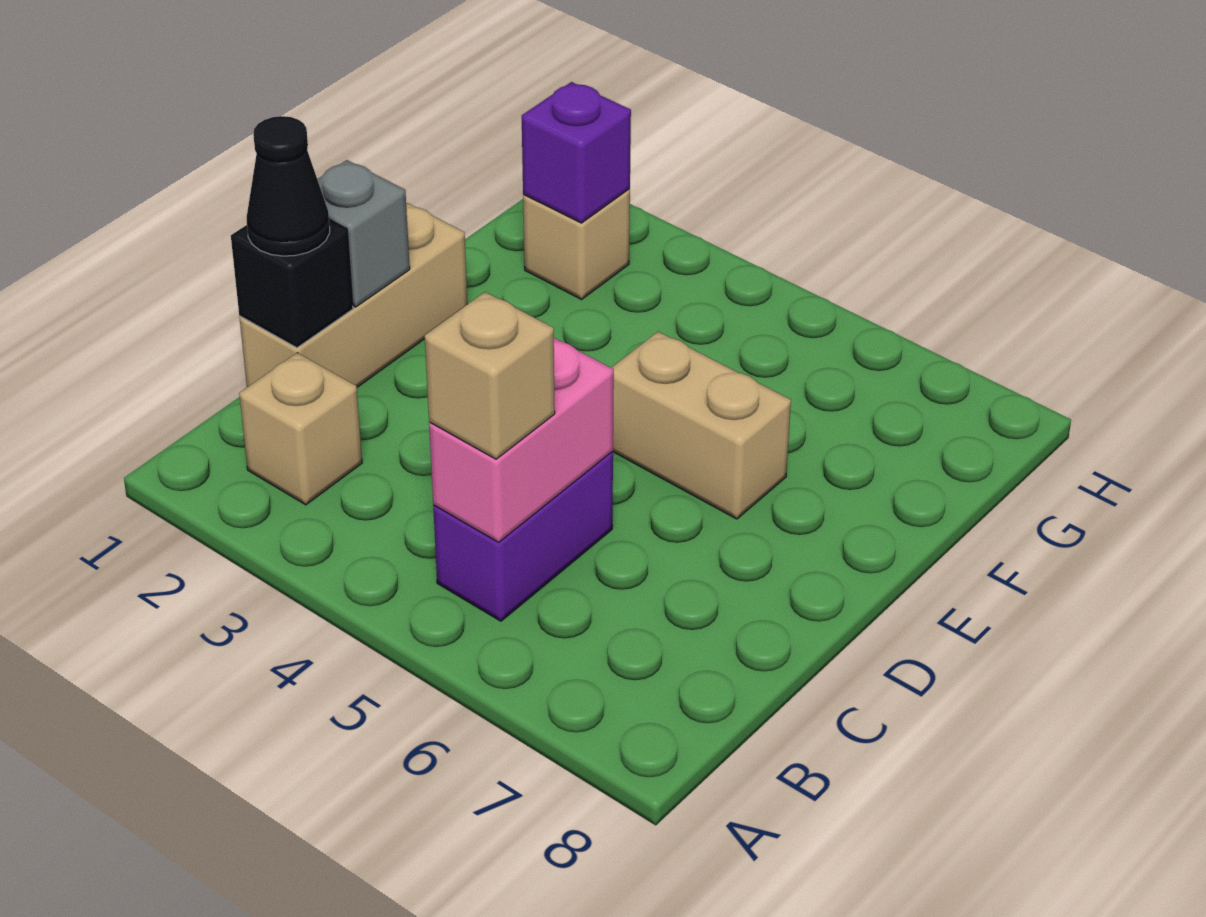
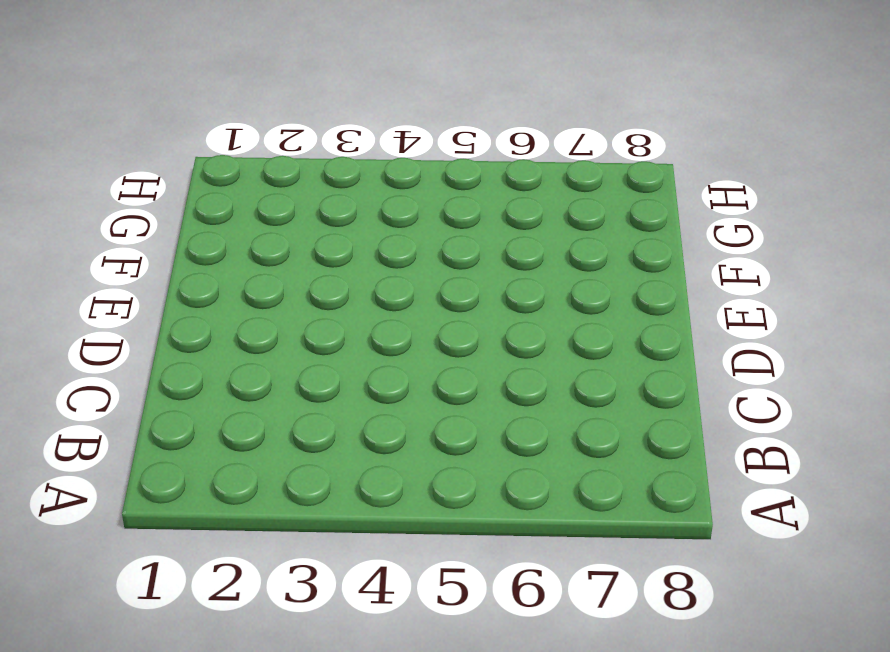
none -> tan 1x1 brick [239,353,362,505]
none -> purple 1x2 brick [433,451,613,621]

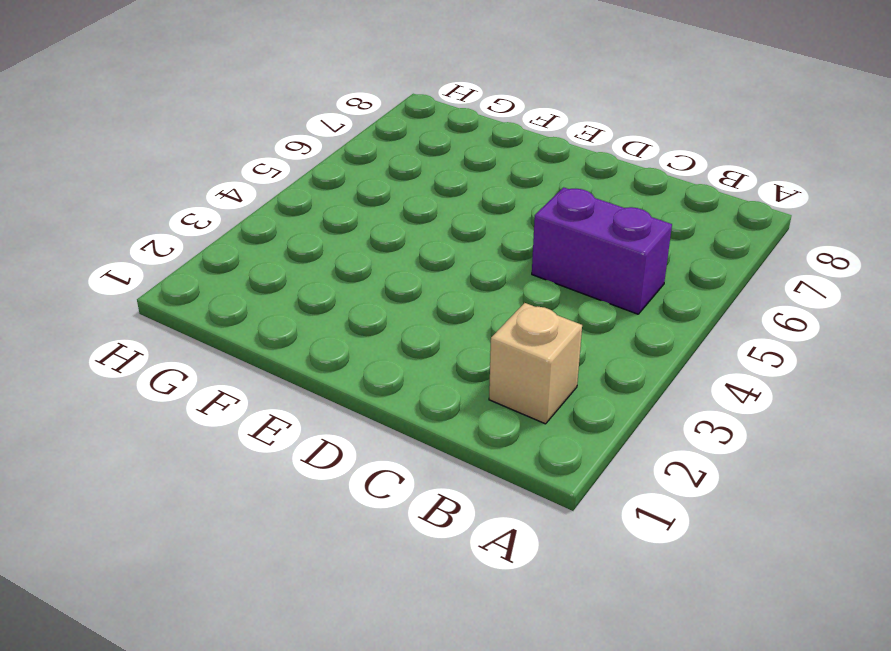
none -> tan 1x3 brick [239,203,467,387]
none -> tan 1x2 brick [611,332,791,519]

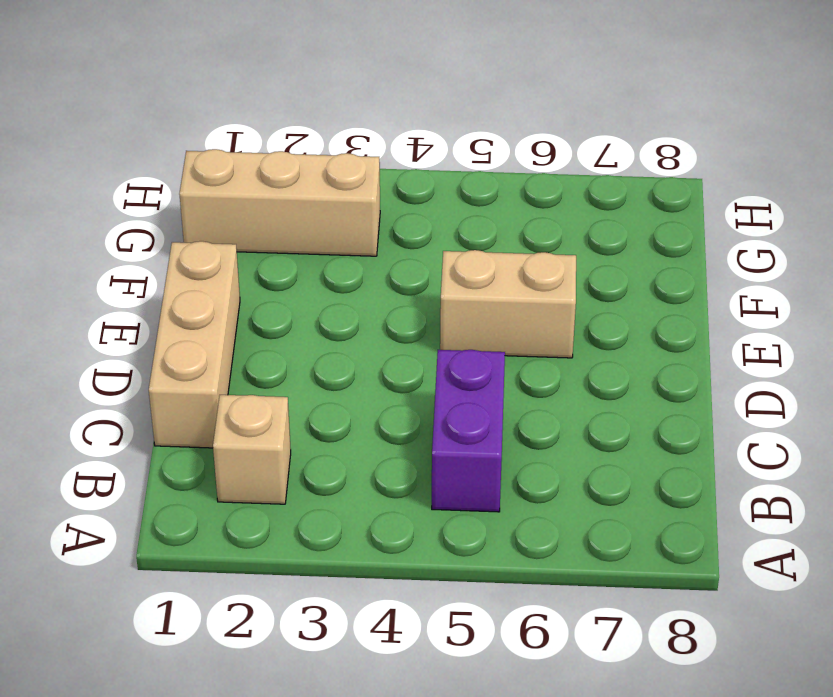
tan 1x3 brick [179,149,380,256] -> tan 1x1 brick [523,189,630,299]
none -> pink 1x2 brick [429,338,614,542]
none -> black 1x1 brick [231,220,353,348]

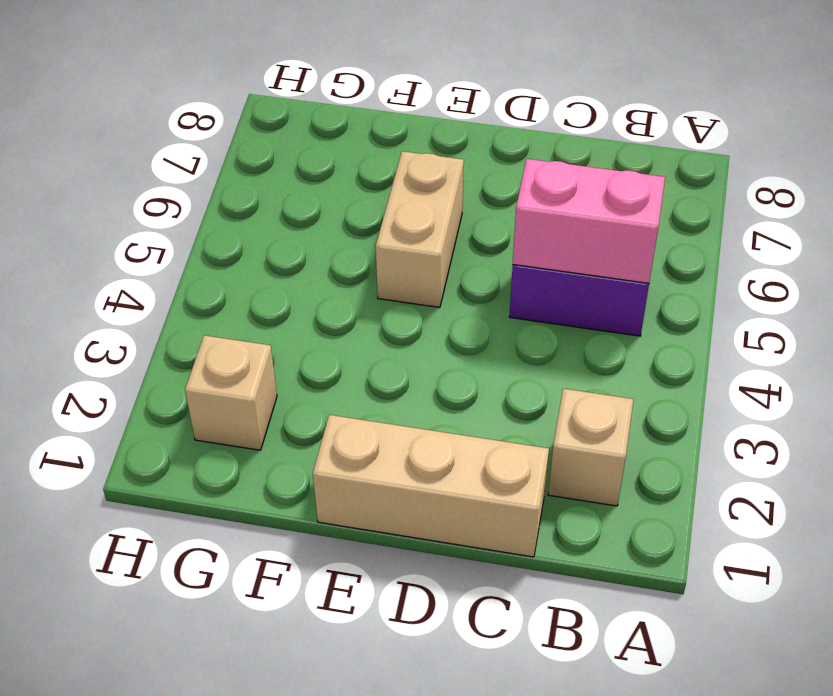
none -> black 1x1 brick [231,220,353,348]
none -> grey 1x1 brick [317,160,410,307]

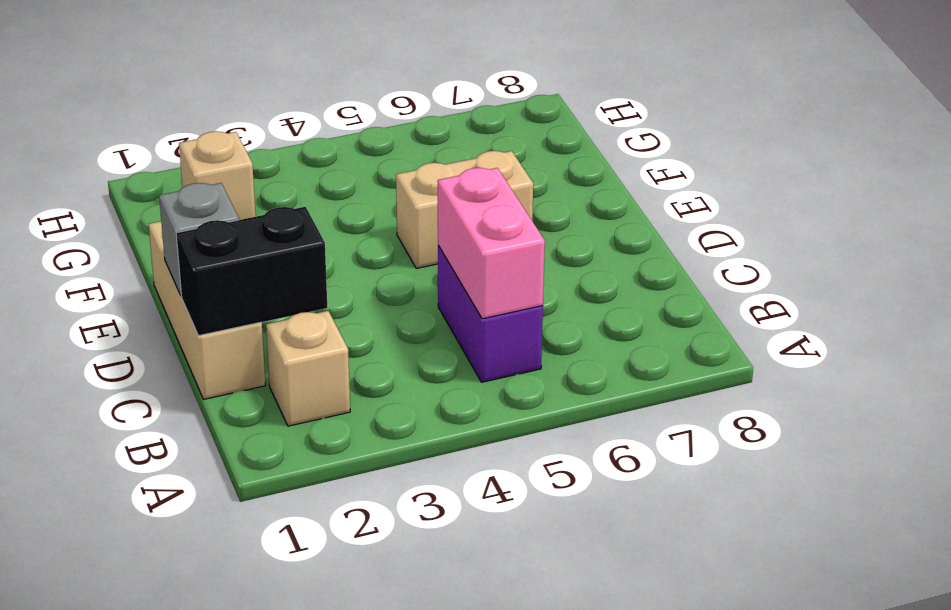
black 1x2 brick [176,207,327,336] -> black 1x1 brick [231,220,353,348]
none -> purple 1x1 brick [522,82,631,223]
none -> tan 1x1 brick [425,292,555,459]

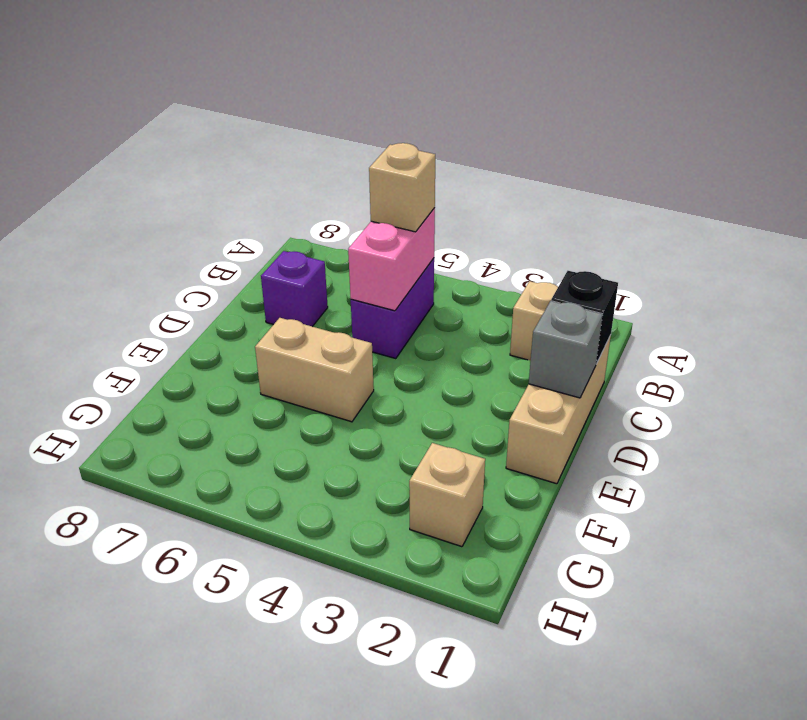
purple 1x1 brick [261,251,328,327] -> purple 1x1 brick moved to [522,82,631,223]
none -> black 1x1 cone [247,116,330,256]

